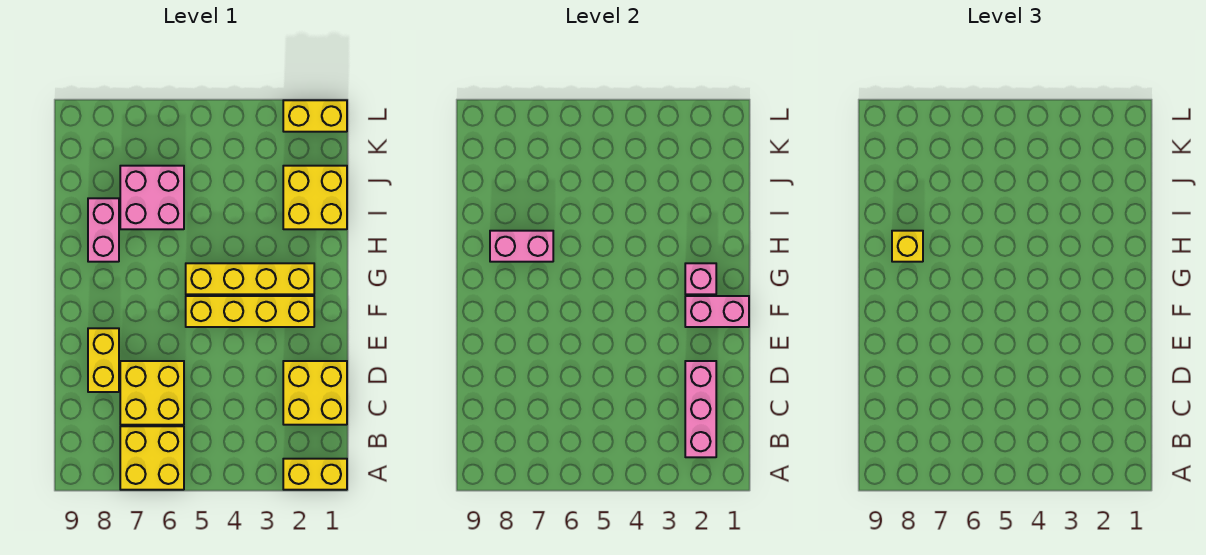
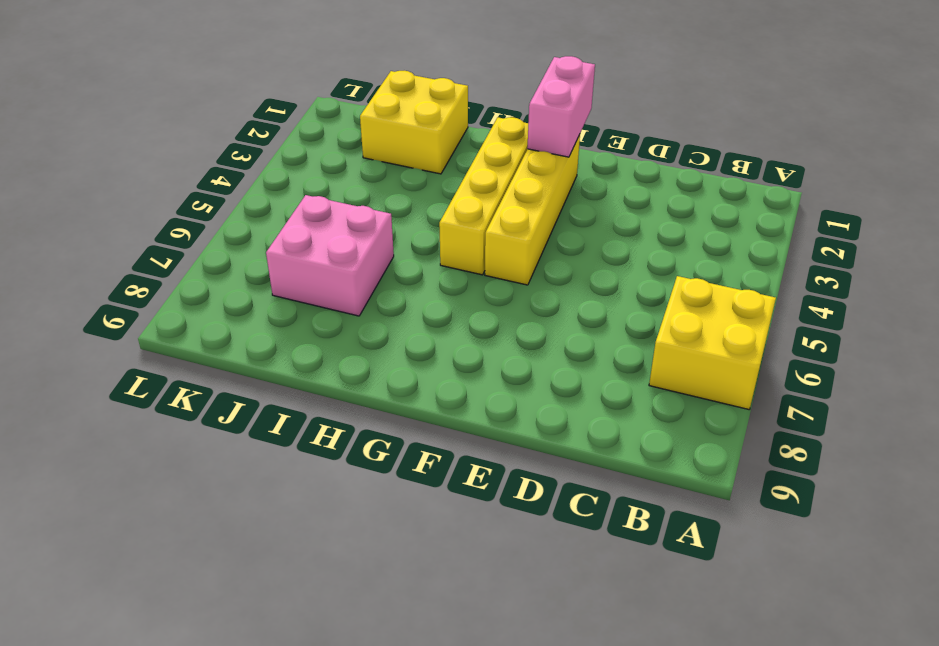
none -> yellow 1x2 brick [283,459,347,490]
none -> yellow 2x2 brick [283,361,347,425]
none -> yellow 2x2 brick [120,361,184,425]

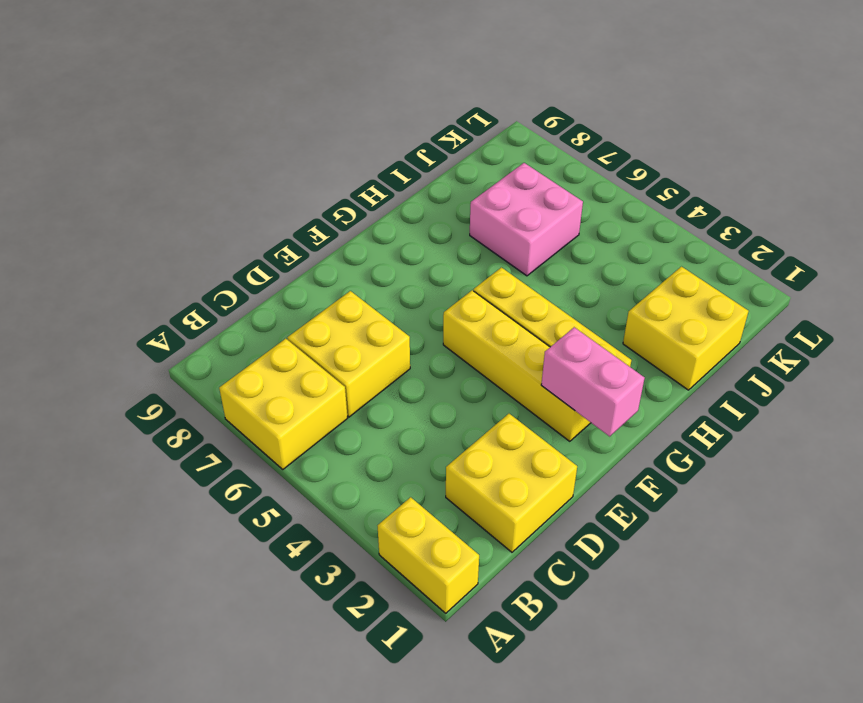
none -> yellow 1x2 brick [88,328,119,392]
none -> pink 1x2 brick [88,198,119,262]
none -> yellow 1x2 brick [283,100,347,132]

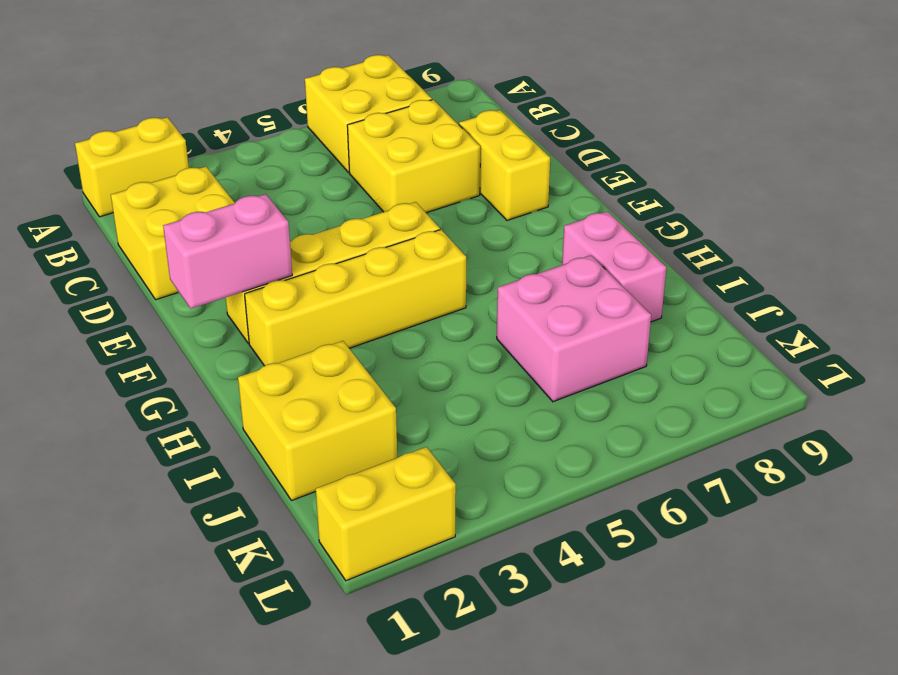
none -> pink 1x3 brick [685,361,716,457]
none -> pink 1x1 brick [685,263,716,294]
none -> pink 1x2 brick [490,231,553,262]

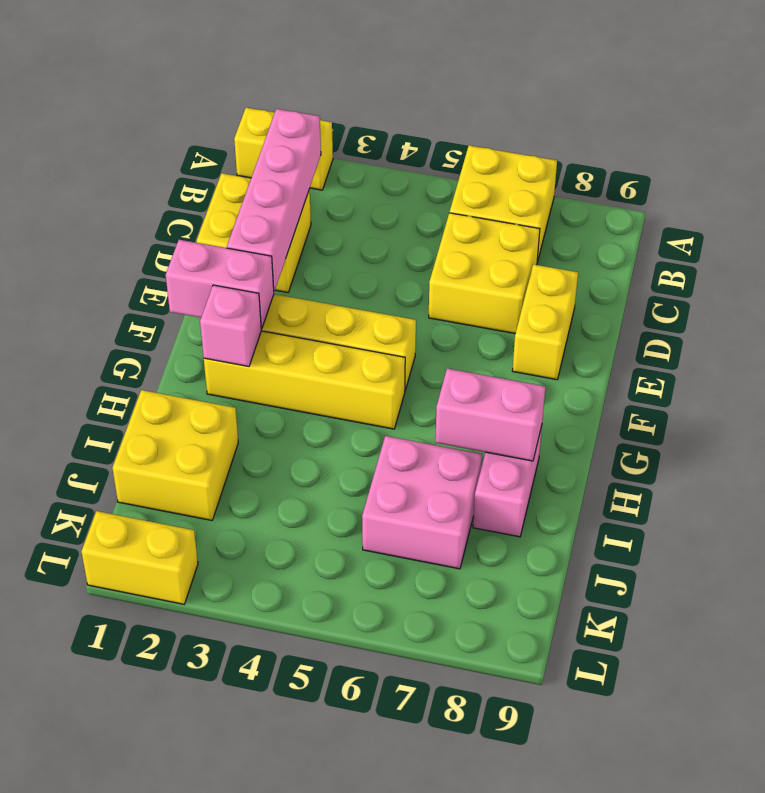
pink 1x4 brick [227,109,321,292] -> pink 1x3 brick [685,361,716,457]
none -> yellow 1x1 brick [892,231,923,262]

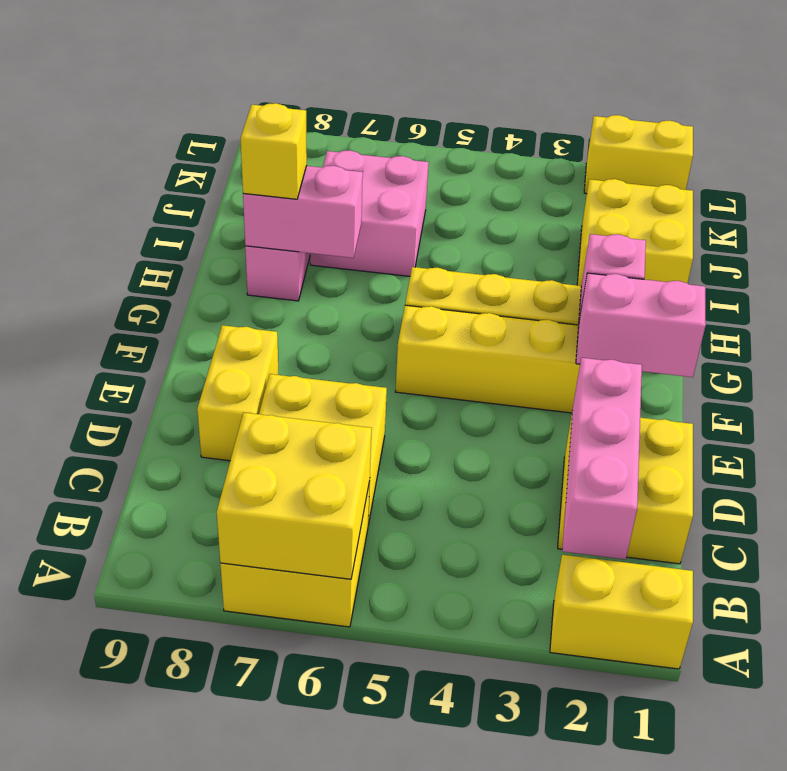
yellow 2x2 brick [217,412,372,579] -> none

